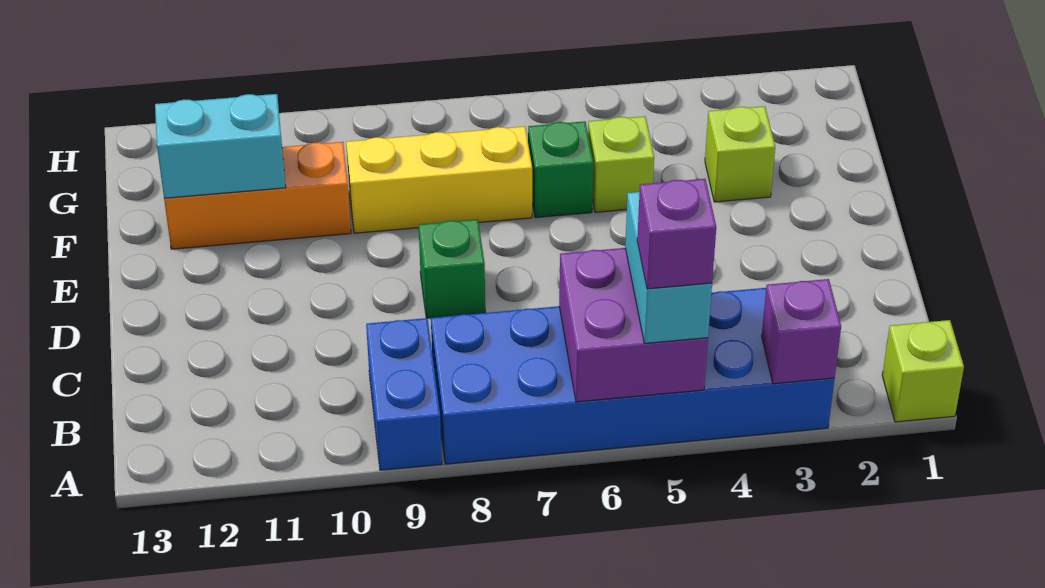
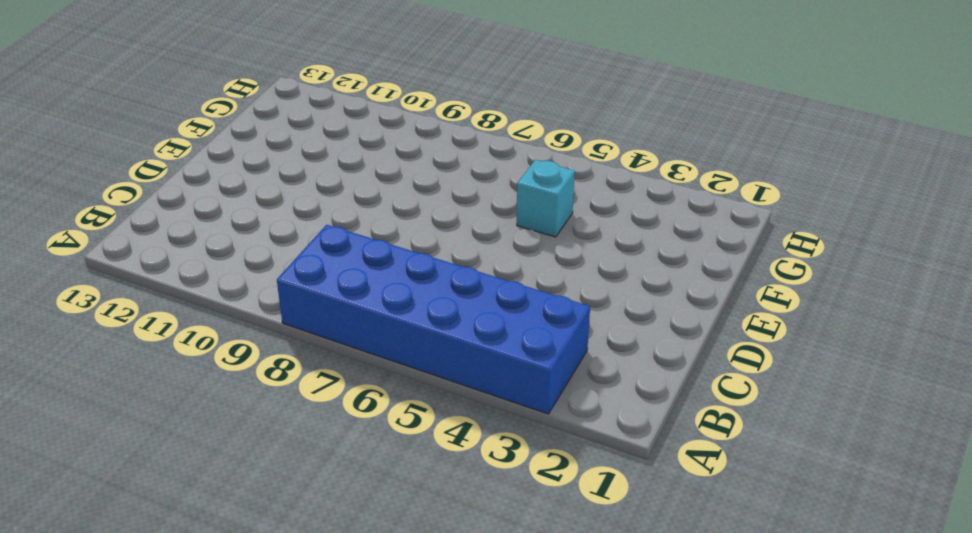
cyan 1x1 brick [517,160,575,237] -> lime 1x1 brick [588,116,654,212]
none -> lime 1x1 brick [882,320,964,422]
none -> blue 1x2 brick [366,318,442,470]
none -> green 1x1 brick [419,219,485,318]

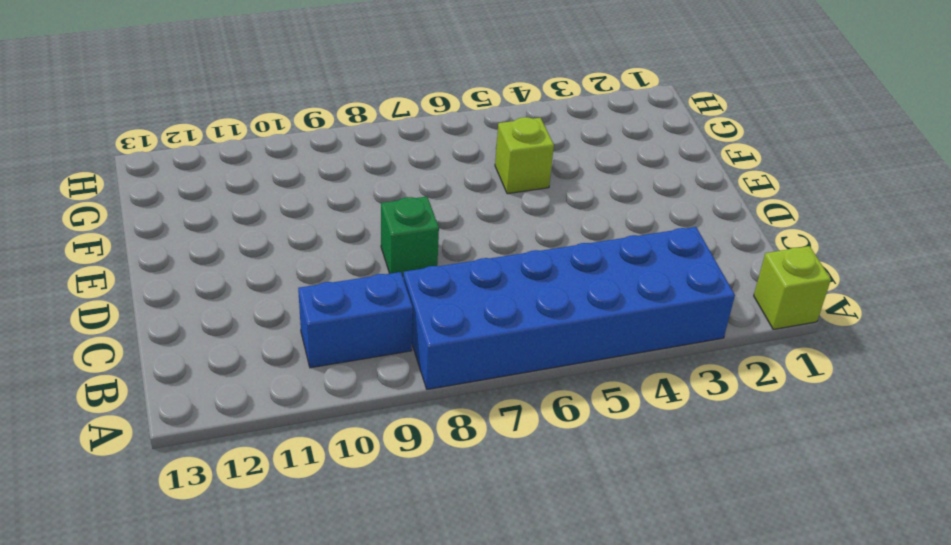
blue 1x2 brick [298,272,413,368] -> blue 1x2 brick turned to [366,318,442,470]
none -> lime 1x1 brick [705,106,775,202]
none -> green 1x1 brick [528,121,593,218]
none -> yellow 1x3 brick [346,126,532,233]

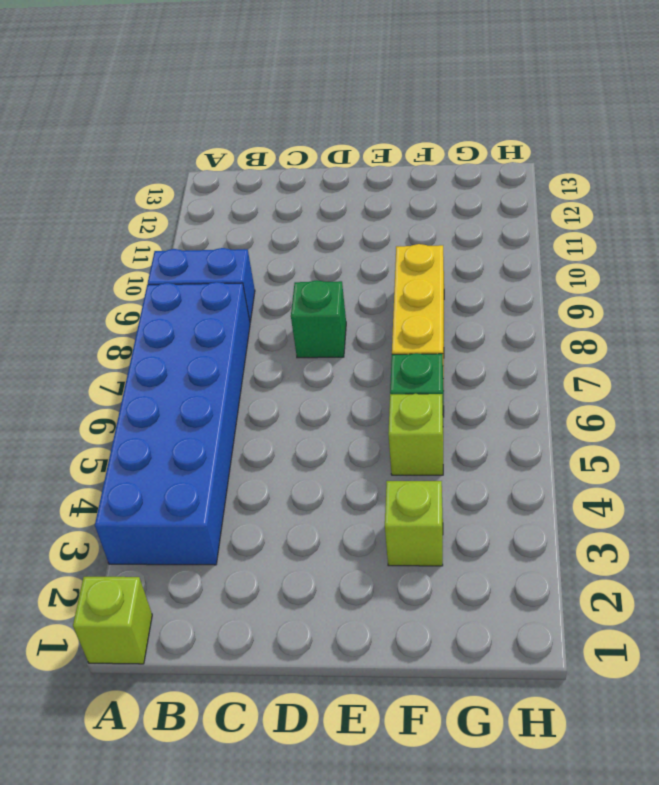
none -> orange 1x3 brick [164,142,351,249]
none -> purple 1x1 brick [762,279,841,384]
none -> purple 2x2 brick [559,248,708,402]

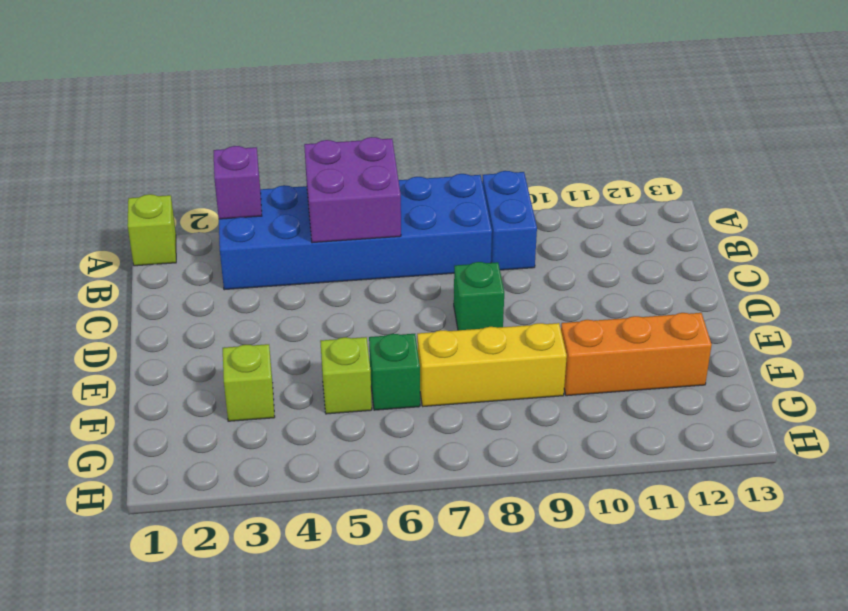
none -> cyan 1x2 brick [155,94,286,198]
none -> cyan 1x2 brick [625,192,712,343]
none -> purple 1x1 brick [637,179,716,289]

